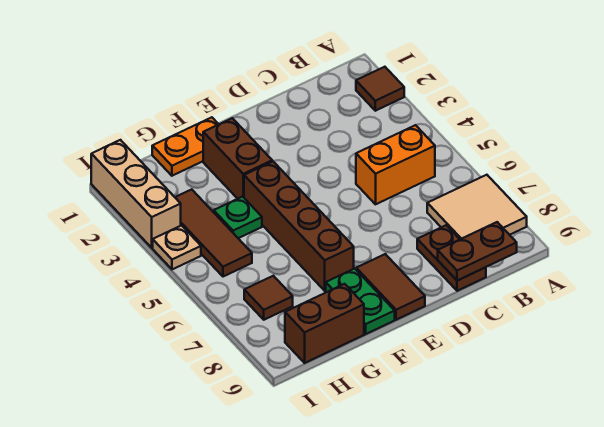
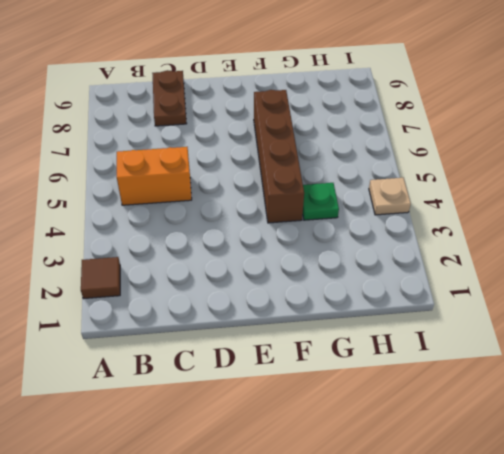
none -> tan 2x2 tile [427,175,527,239]
none -> brown 1x2 tile [356,254,425,320]
none -> orange 1x2 plate [152,117,219,176]

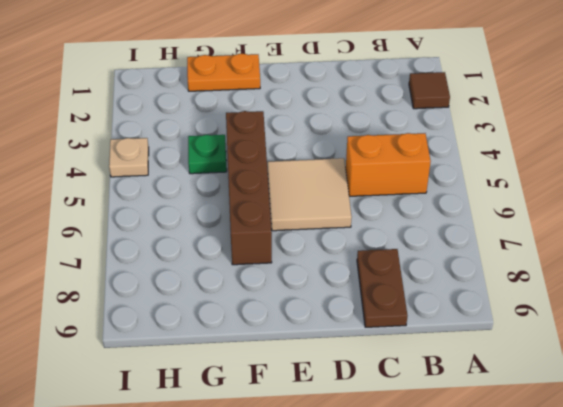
tan 2x2 tile [268,158,352,231] -> tan 2x2 tile moved to [427,175,527,239]
none -> brown 1x2 tile [356,254,425,320]
none -> brown 1x2 brick [203,118,272,199]
none -> green 1x2 plate [326,269,395,334]

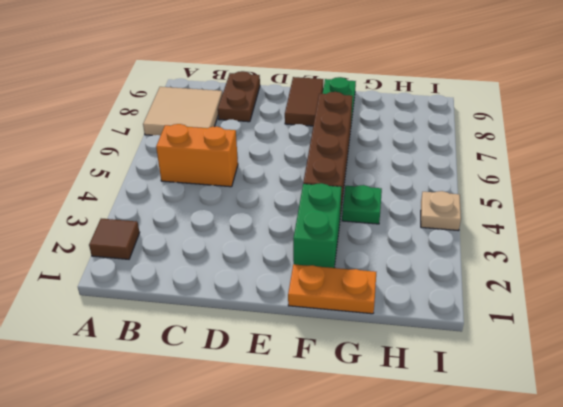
green 1x2 brick [293,183,342,268] -> brown 1x2 brick [203,118,272,199]
none -> brown 1x2 brick [285,284,364,363]
none -> brown 1x3 tile [175,189,252,277]
none -> brown 1x1 tile [244,276,293,320]

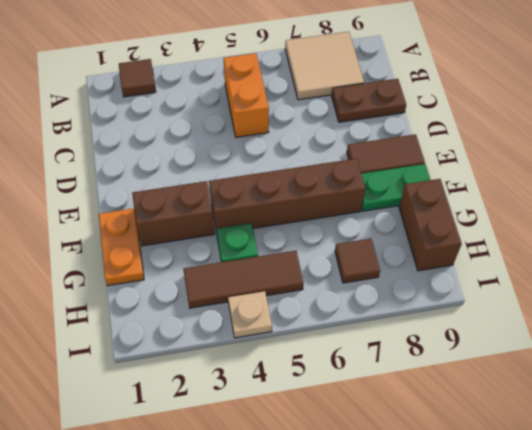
none -> tan 1x3 brick [91,140,181,248]
none -> brown 1x2 plate [438,222,517,281]

